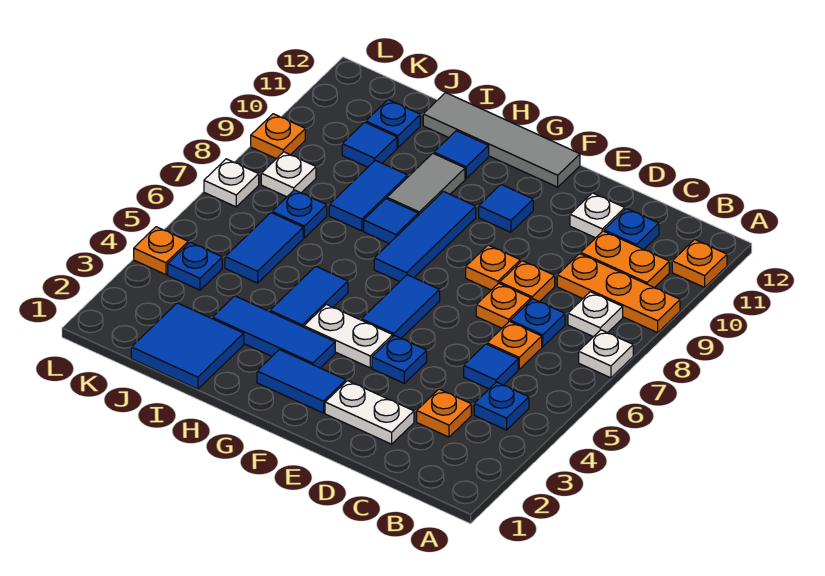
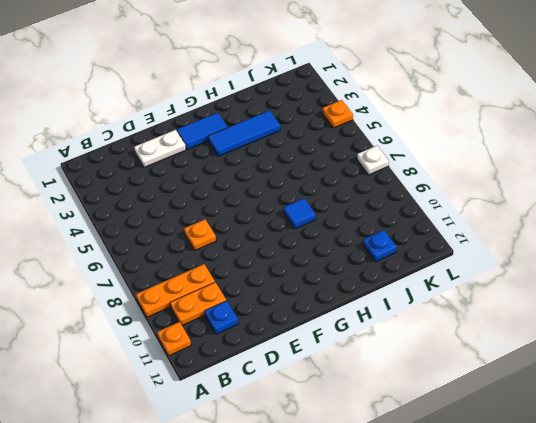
none -> white 1x1 plate [579,330,633,378]
none -> blue 1x1 plate [474,382,529,430]
none -> white 1x1 plate [568,292,623,337]
none -> orange 1x1 plate [417,389,471,437]

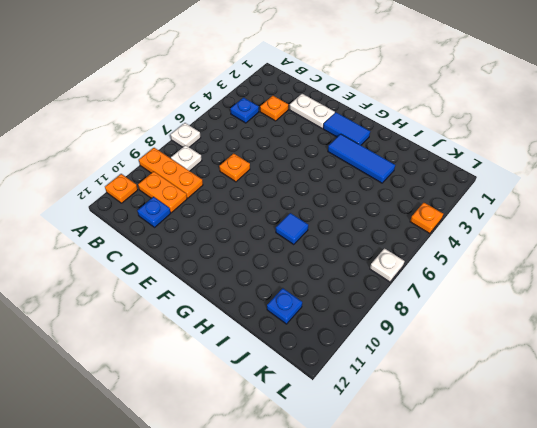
none -> blue 1x1 tile [464,344,518,389]
none -> orange 1x1 plate [487,321,542,369]
none -> blue 1x1 plate [510,299,565,347]
none -> orange 1x1 plate [500,261,555,302]

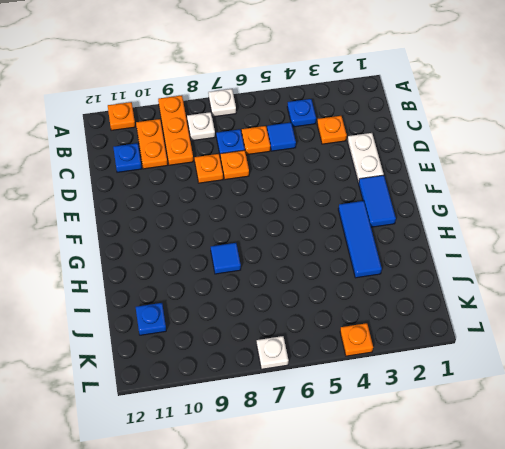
none -> white 1x1 plate [570,193,625,238]
none -> blue 1x1 plate [372,335,427,383]
none -> orange 1x1 plate [466,245,520,290]
none -> white 1x2 plate [304,304,393,368]

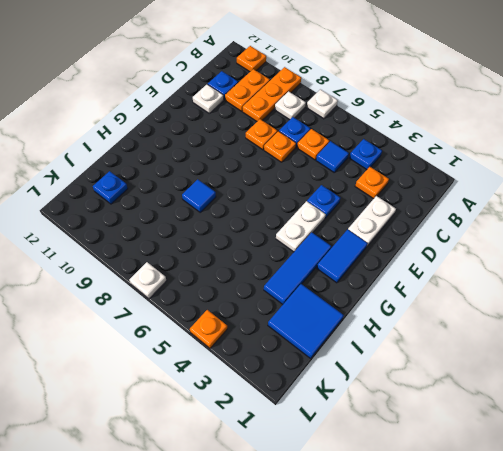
none -> orange 1x1 plate [466,245,520,290]
none -> blue 1x2 tile [361,275,440,338]
none -> blue 1x1 tile [479,185,533,232]
none -> grey 1x4 tile [423,93,580,187]

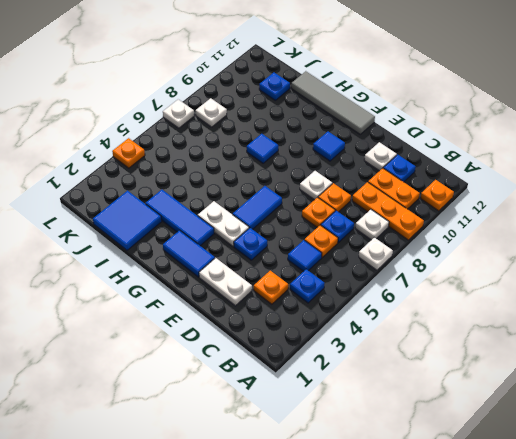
white 1x1 plate [300,171,332,200] -> orange 1x1 plate [466,245,520,290]
none -> blue 1x3 tile [374,191,476,282]
none -> blue 1x2 tile [270,266,348,327]
none -> grey 1x2 tile [387,153,465,215]
none -> blue 1x1 tile [434,131,489,179]

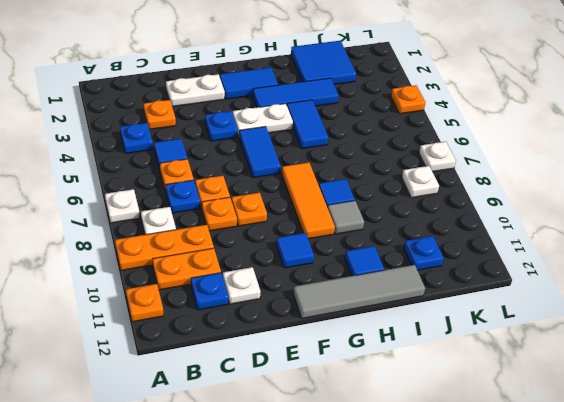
orange 1x3 tile [282,163,335,239] -> blue 1x3 tile [374,191,476,282]
grey 1x1 tile [327,201,364,234] -> grey 1x2 tile [387,153,465,215]
none -> blue 1x2 tile [329,160,408,231]
none -> blue 1x2 tile [225,213,303,283]
none -> blue 1x1 plate [272,190,327,238]
none -> blue 1x1 tile [342,122,397,167]

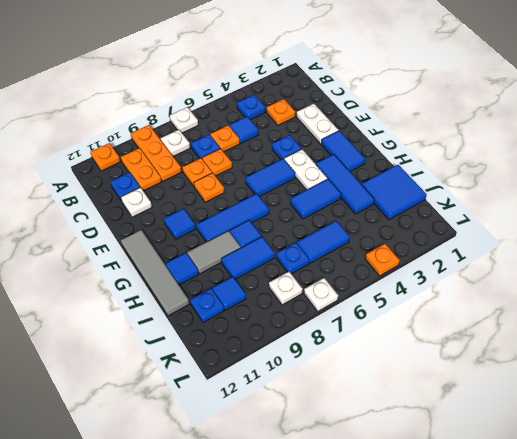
none -> blue 1x1 plate [168,242,222,290]
none -> orange 1x1 plate [251,114,305,159]

